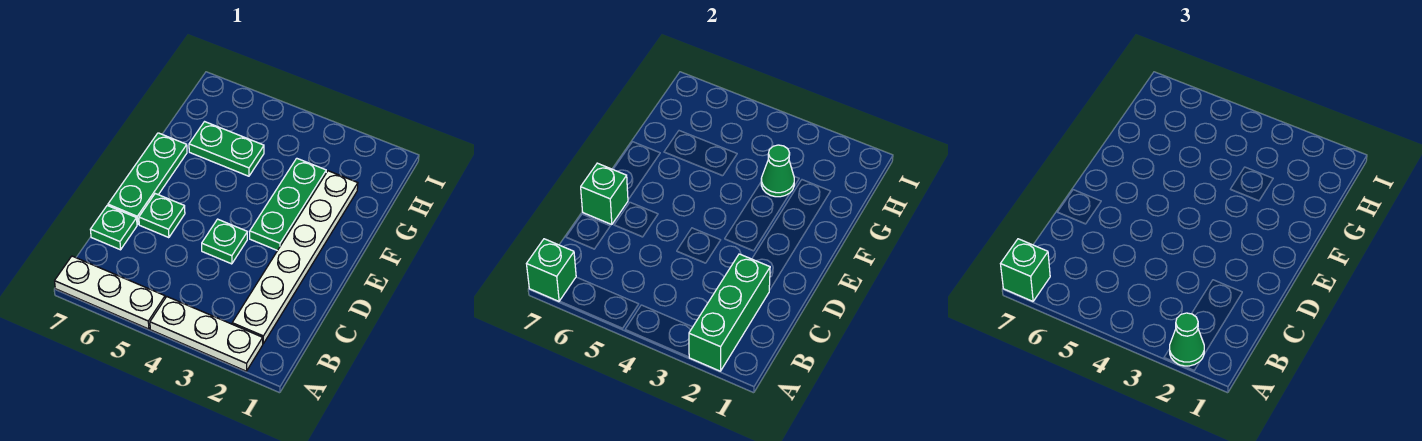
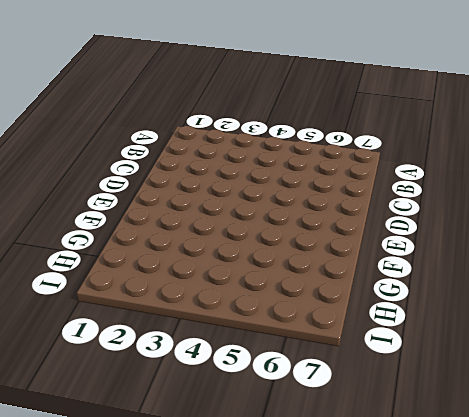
none -> white 1x3 plate [150,297,263,371]
none -> white 1x3 plate [55,256,165,329]
none -> white 1x6 plate [232,171,358,344]

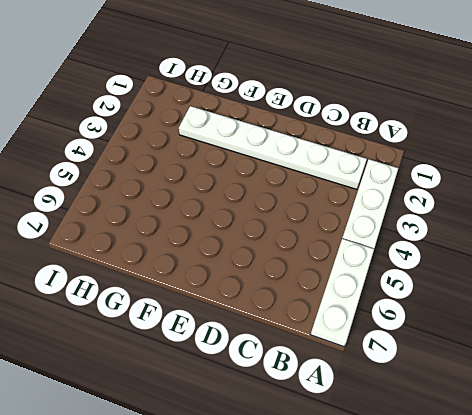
none -> green 1x1 plate [90,206,137,250]
none -> green 1x1 plate [202,219,247,264]
none -> green 1x1 plate [139,194,185,238]

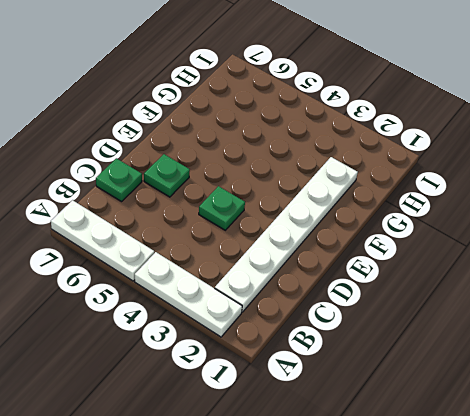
none -> green 1x3 plate [108,133,187,225]
none -> green 1x3 plate [250,158,326,251]
none -> green 1x2 plate [189,122,264,176]

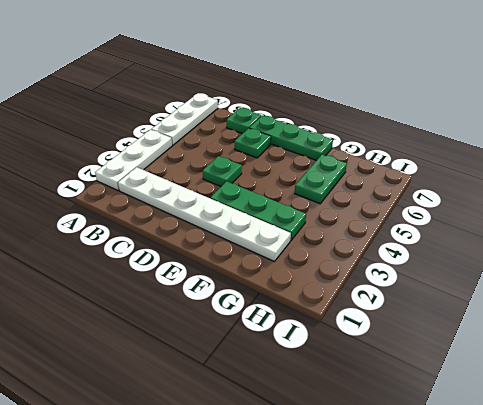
none -> green 1x3 brick [689,254,770,371]
none -> green 1x1 brick [527,239,576,301]
none -> green 1x1 brick [581,163,628,225]

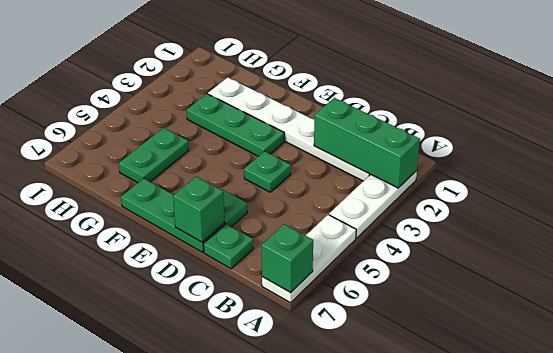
none -> green 1x1 cone [761,145,794,197]
none -> green 1x1 cone [1170,313,1204,366]
none -> green 1x1 brick [1001,239,1050,301]

